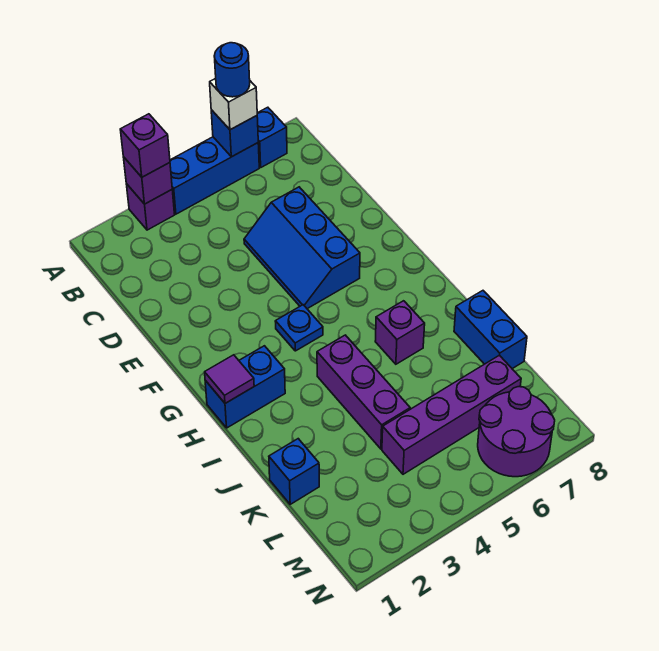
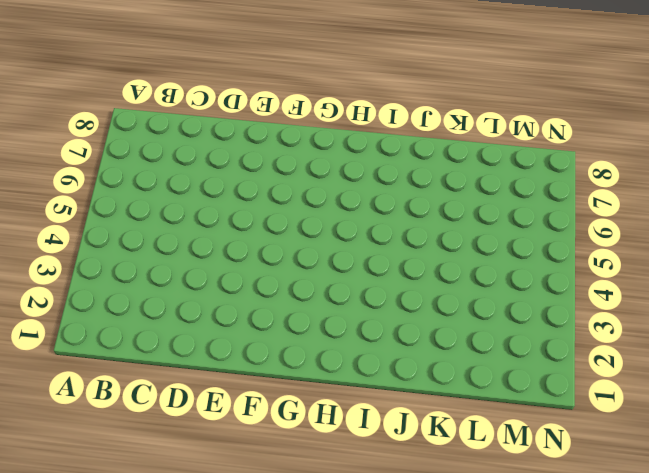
none -> purple 1x1 brick [126,184,175,230]
none -> blue 1x3 brick [170,137,259,214]
none -> blue 1x1 brick [257,107,287,167]

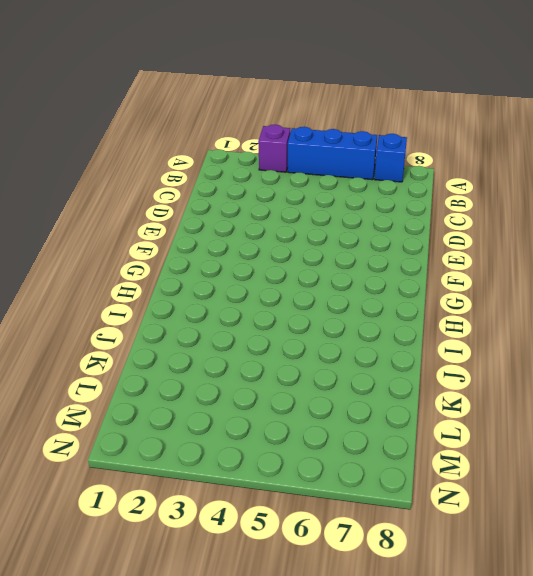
none -> blue 2x3 slope [244,187,360,309]
none -> blue 1x1 plate [275,305,323,351]
none -> blue 1x2 brick [205,346,285,428]

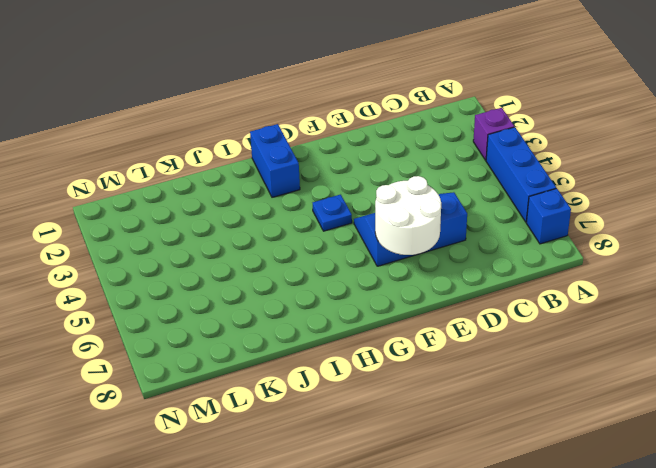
white 2x2 round brick [375,176,441,255] -> none
none -> purple 1x3 brick [317,335,410,449]
none -> purple 1x1 brick [375,301,425,364]
none -> blue 1x2 brick [454,291,527,369]

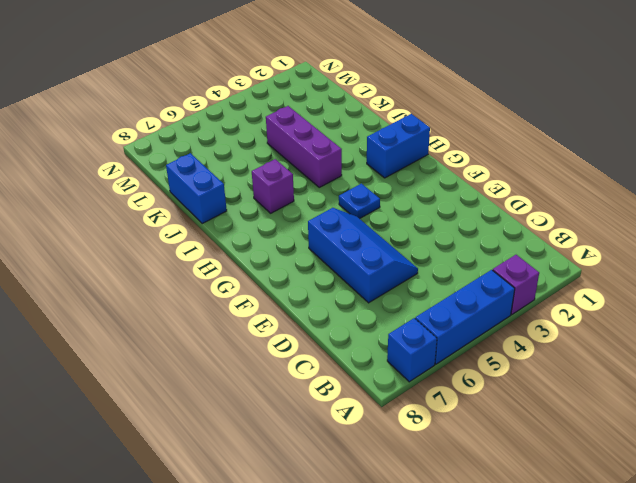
none -> blue 1x1 brick [269,439,319,504]
none -> purple 1x4 brick [382,355,521,474]
none -> purple 2x2 round brick [478,387,555,477]

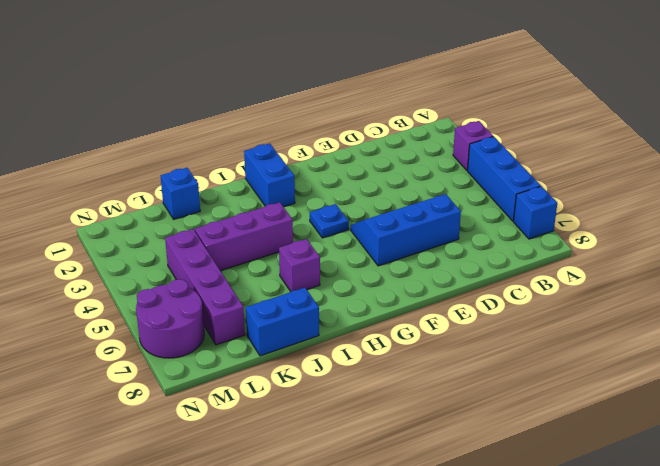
none -> purple 1x1 brick [123,157,172,204]
none -> blue 1x1 brick [211,110,258,157]
none -> purple 1x1 tile [205,355,254,403]

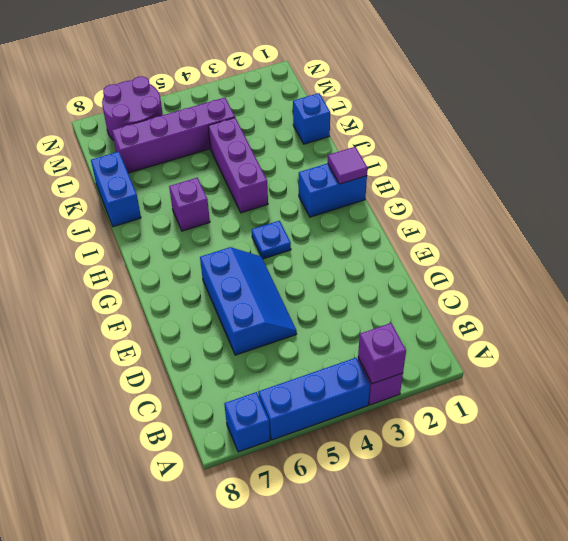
none -> blue 1x1 brick [211,110,258,157]
none -> purple 1x1 brick [120,114,170,177]
none -> white 1x1 brick [210,78,257,130]

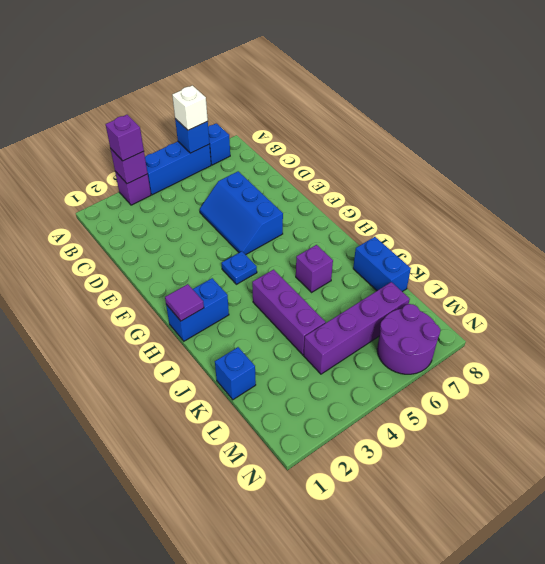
none -> blue 1x1 round brick [214,43,250,97]

